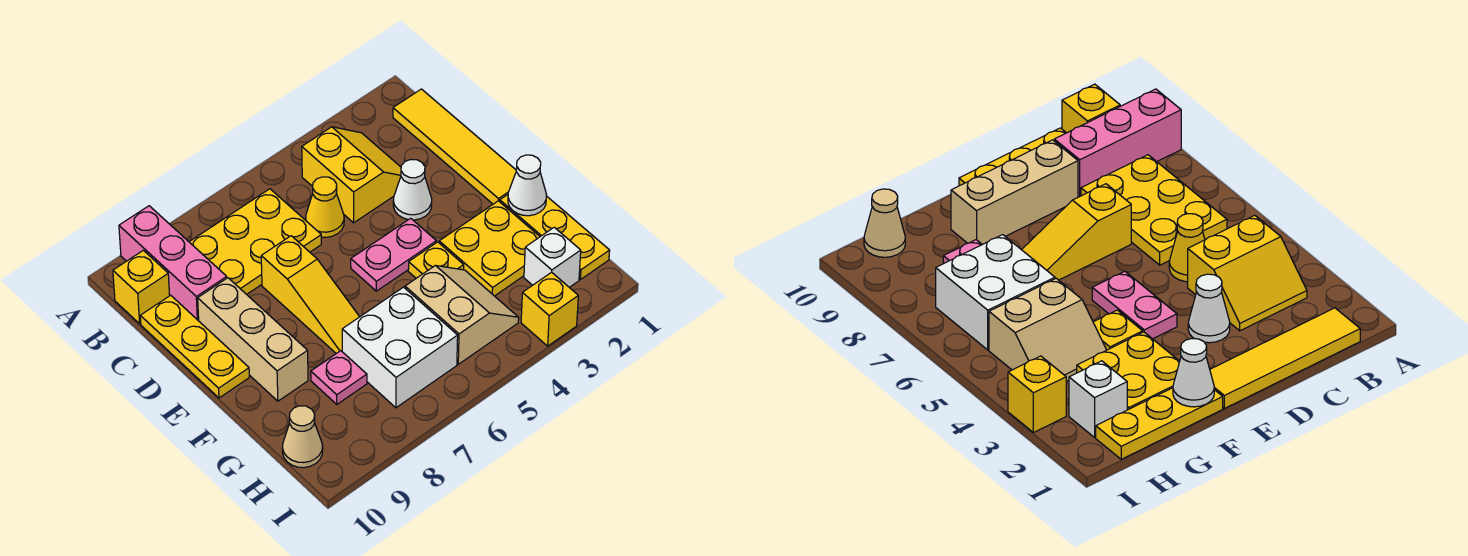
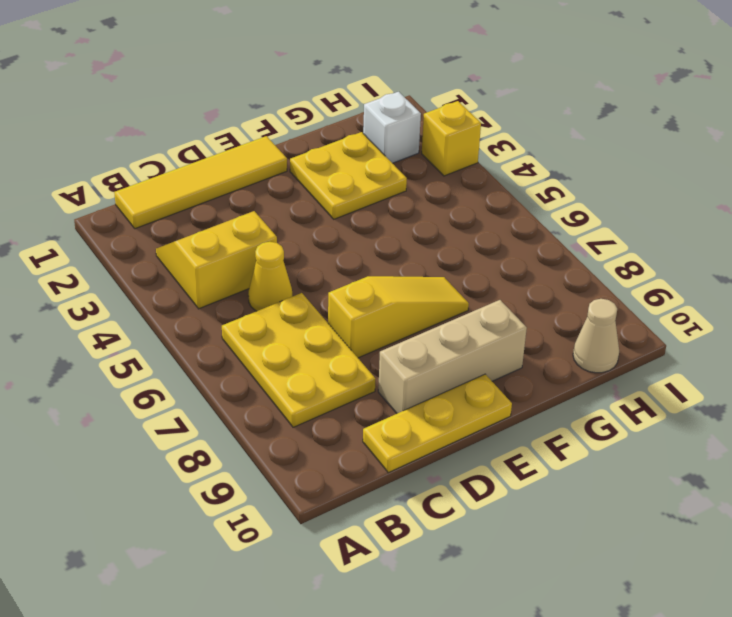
none -> pink 1x3 brick [119,206,227,321]
none -> yellow 1x1 brick [113,250,170,324]
none -> white 1x1 cone [393,160,432,220]

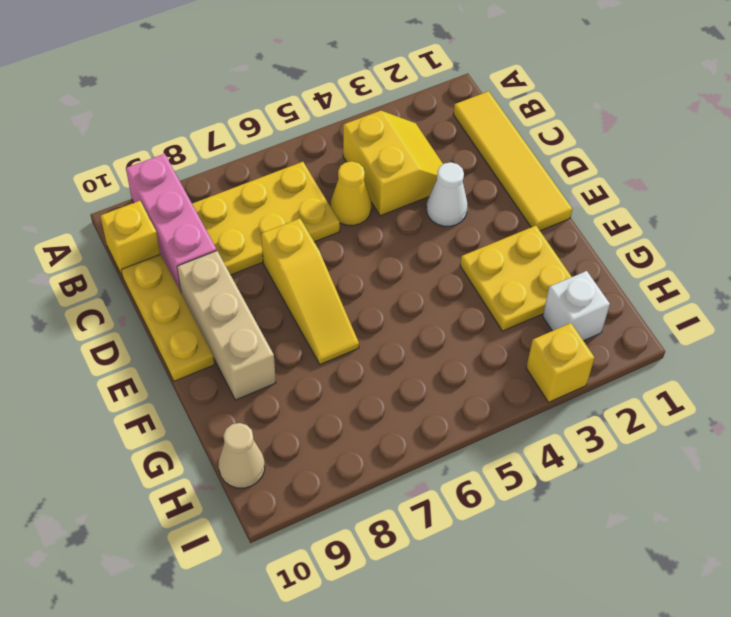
none -> pink 1x2 plate [351,218,436,291]
none -> yellow 1x3 plate [500,195,610,280]
none -> yellow 1x1 plate [408,242,464,278]

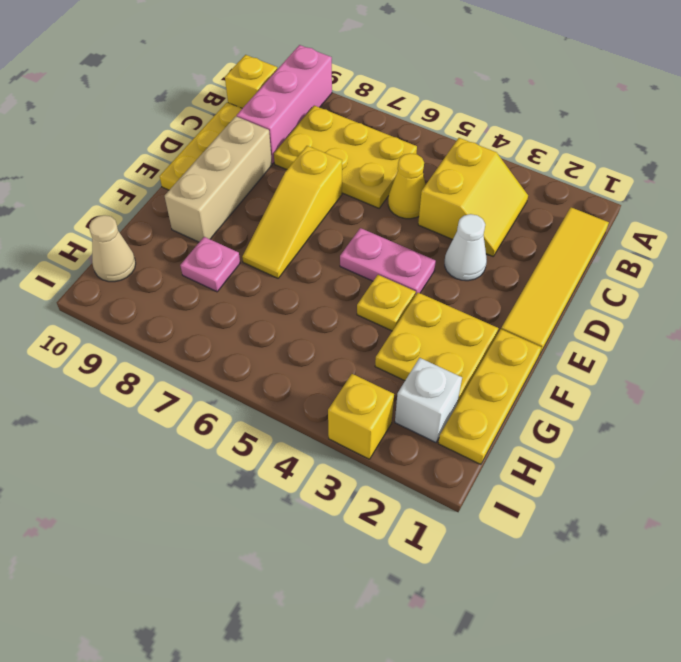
none -> tan 2x2 slope [405,265,519,364]
none -> white 2x2 brick [342,287,458,408]
none -> white 1x1 cone [508,155,546,216]

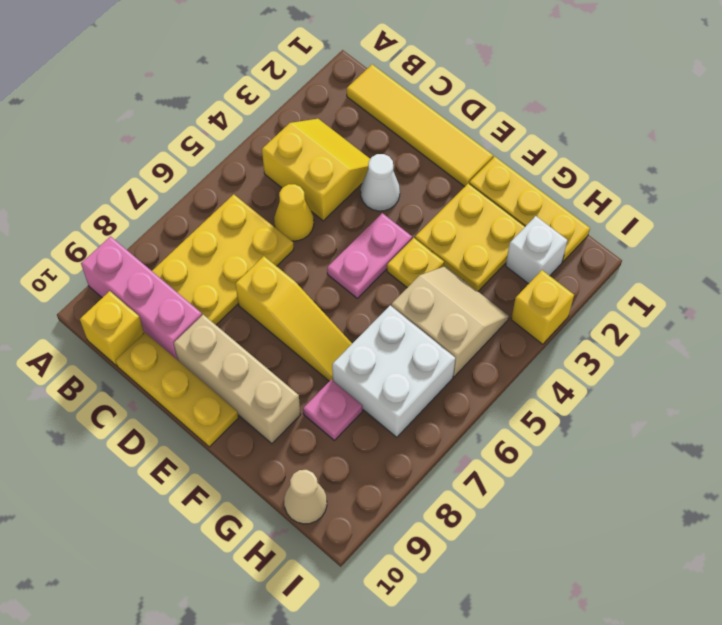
none -> white 1x1 cone [508,155,546,216]

